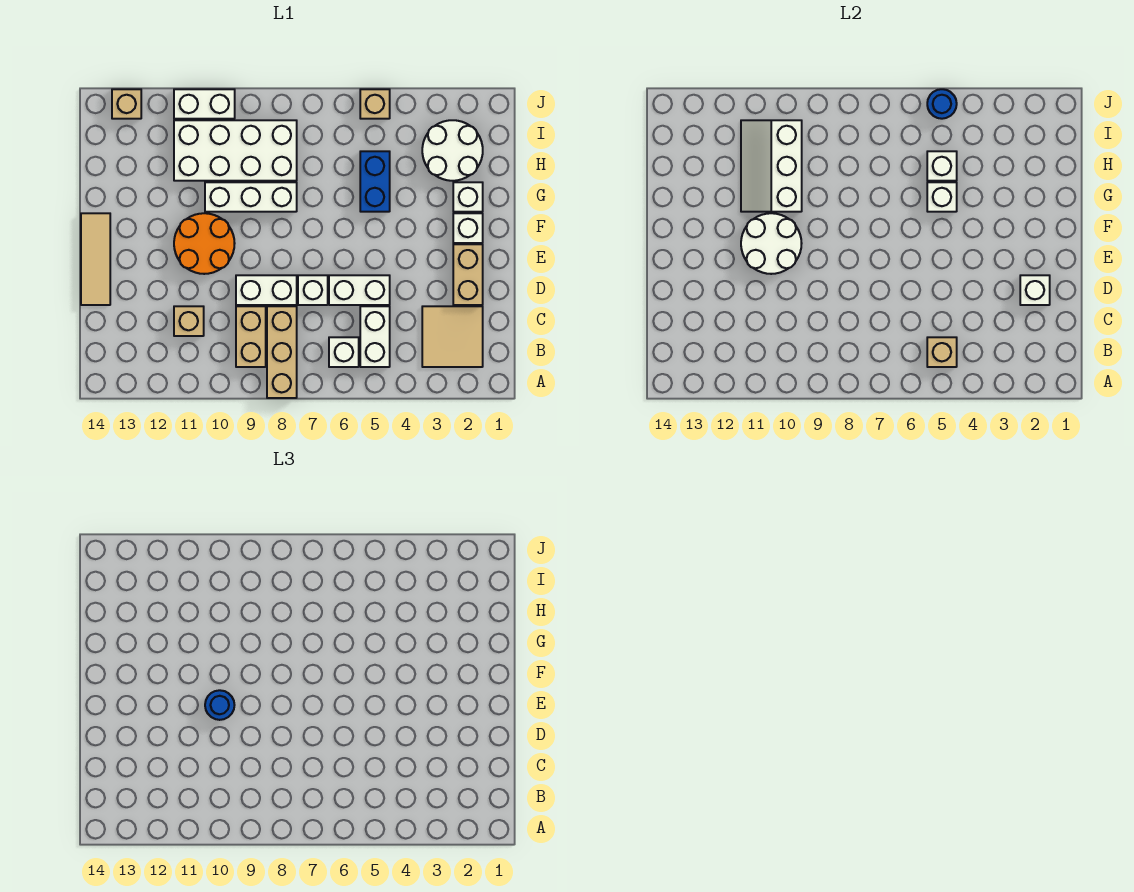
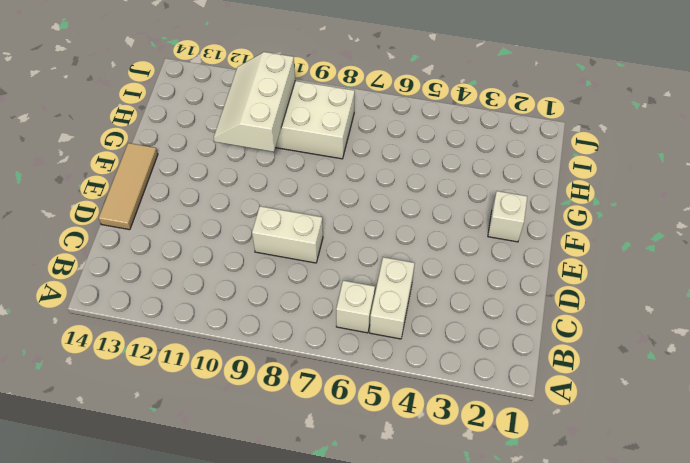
none -> tan 1x3 brick [267,306,297,398]
none -> tan 2x2 tile [422,306,483,367]
none -> tan 1x2 brick [236,306,266,367]

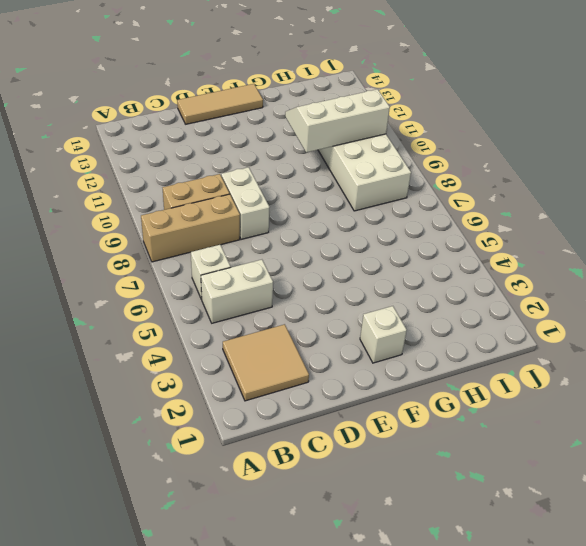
none -> tan 1x1 brick [174,306,204,336]
none -> tan 1x2 brick [453,244,483,305]
none -> white 1x2 brick [329,275,390,305]

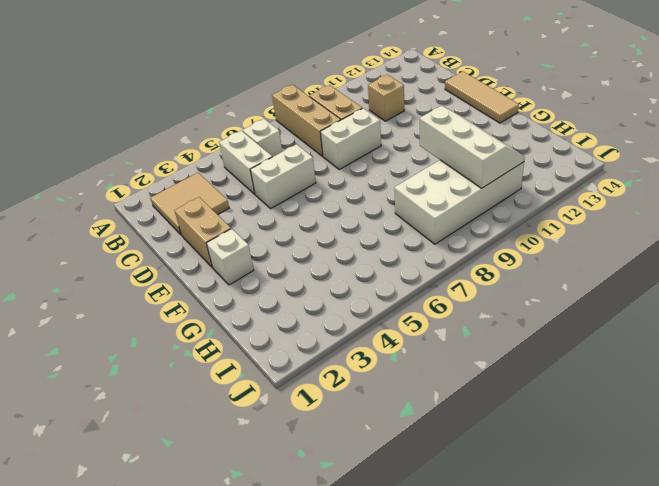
none -> white 1x1 brick [298,275,328,305]
none -> orange 2x2 round brick [174,213,235,274]
none -> white 1x1 brick [453,182,483,212]

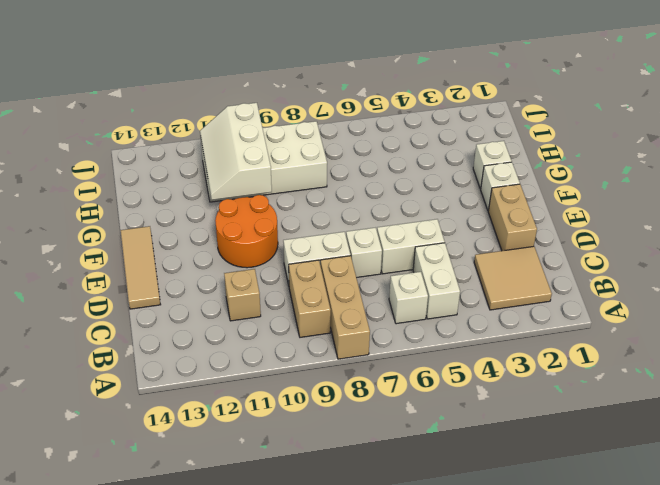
none -> blue 1x2 brick [360,151,390,212]
none -> white 1x3 brick [205,182,297,212]
none -> white 2x2 round brick [422,120,483,181]

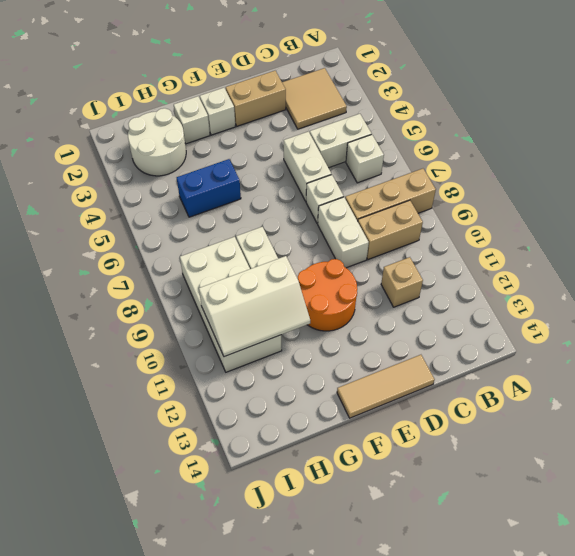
none -> tan 1x1 brick [360,89,390,119]
none -> white 1x2 brick [174,89,235,119]
none -> tan 1x1 brick [112,89,141,119]

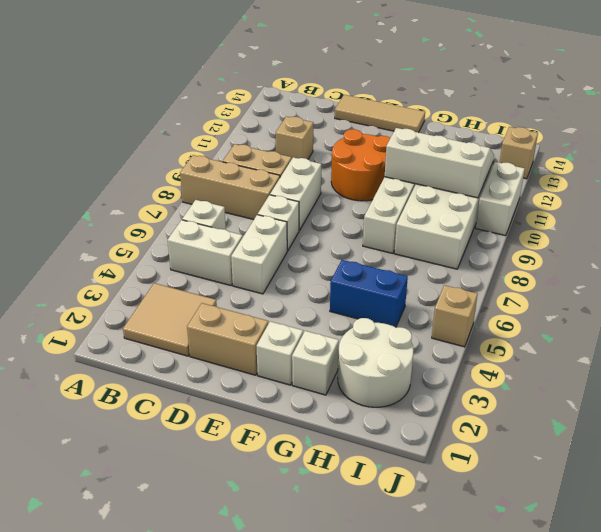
none -> tan 1x1 brick [927,337,957,367]
none -> white 1x1 brick [1020,275,1050,305]
none -> white 2x2 round brick [741,213,802,274]

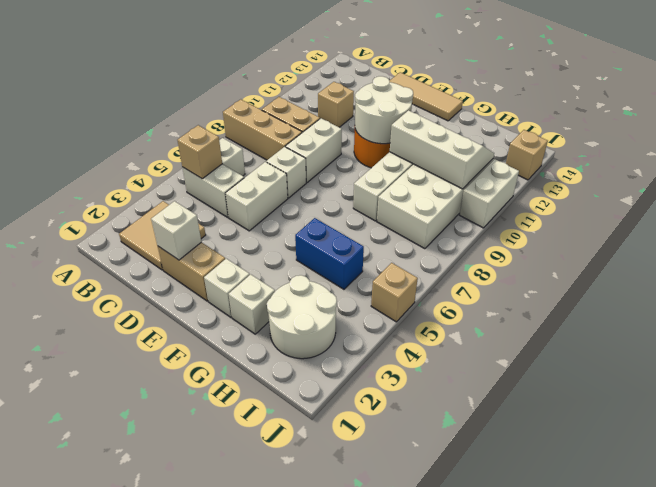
none -> white 1x1 brick [927,182,957,212]
none -> white 1x1 brick [927,151,957,181]
none -> blue 1x1 round brick [927,89,957,119]

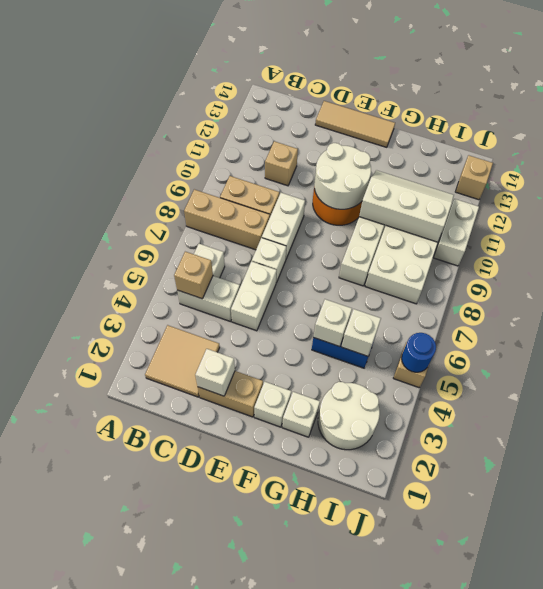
none -> blue 1x1 round brick [205,690,234,720]

